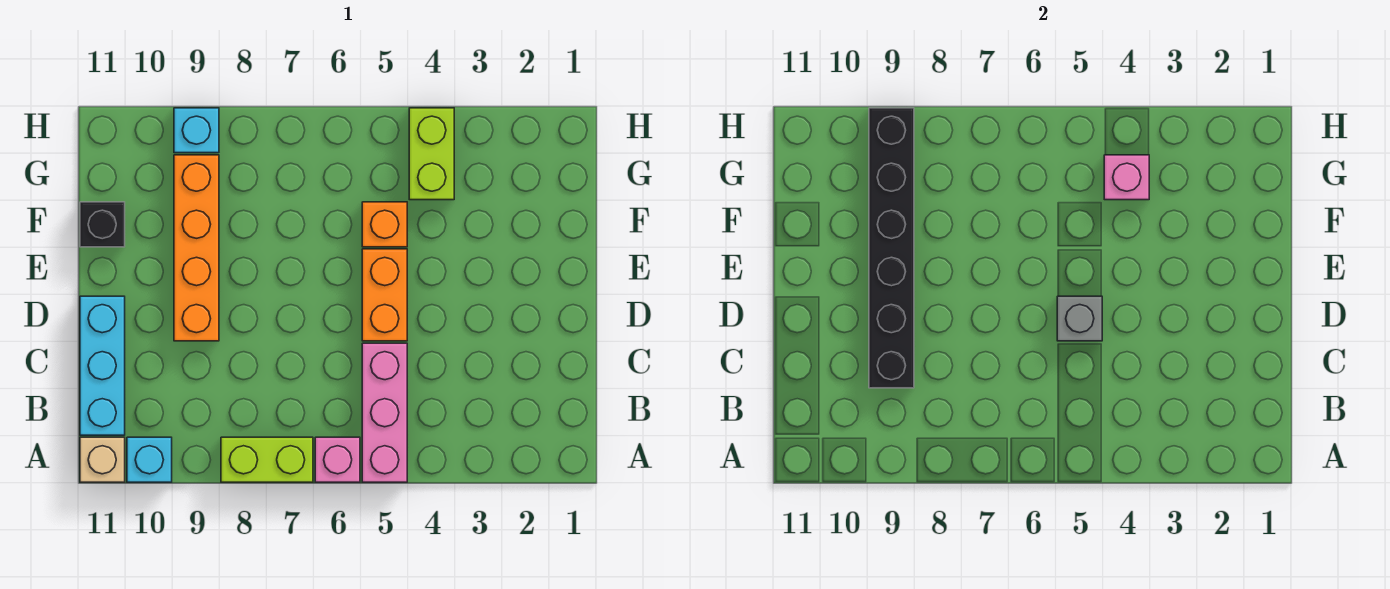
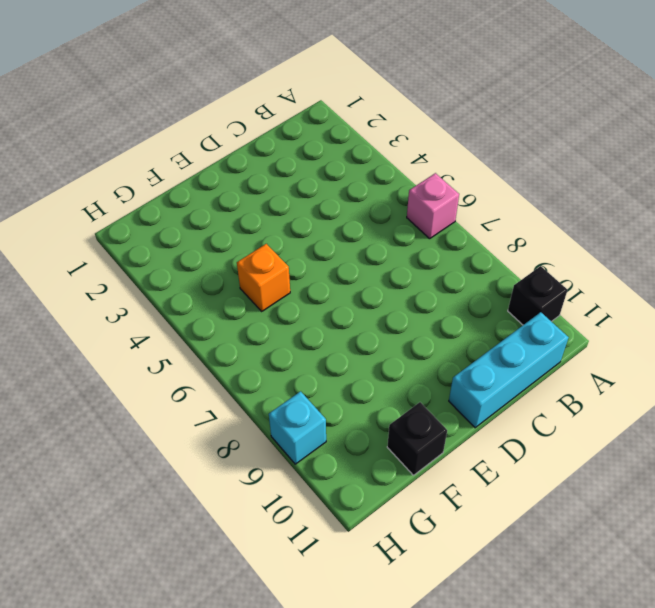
black 1x1 brick [508,266,568,325] -> cyan 1x1 brick [127,437,172,482]
none -> pink 1x3 brick [362,343,407,482]
none -> lime 1x2 brick [221,437,313,482]
none -> tan 1x1 brick [80,437,125,482]

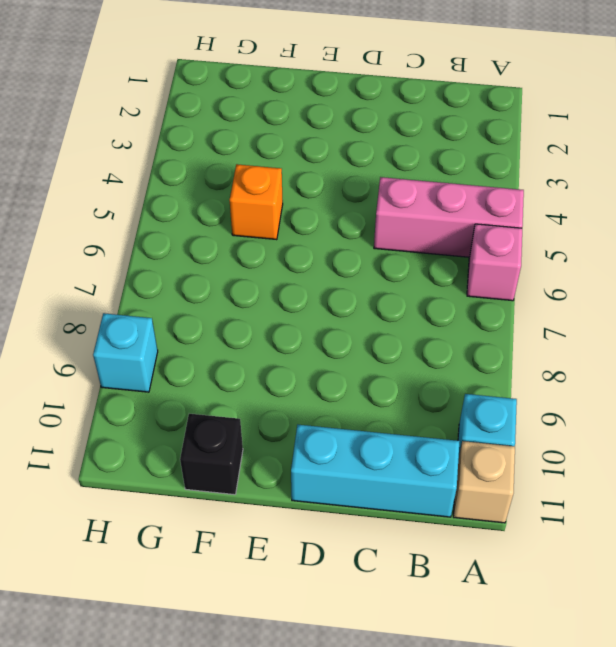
none -> lime 1x2 brick [221,437,313,482]
none -> orange 1x2 brick [362,249,407,341]
none -> orange 1x4 brick [174,155,219,341]

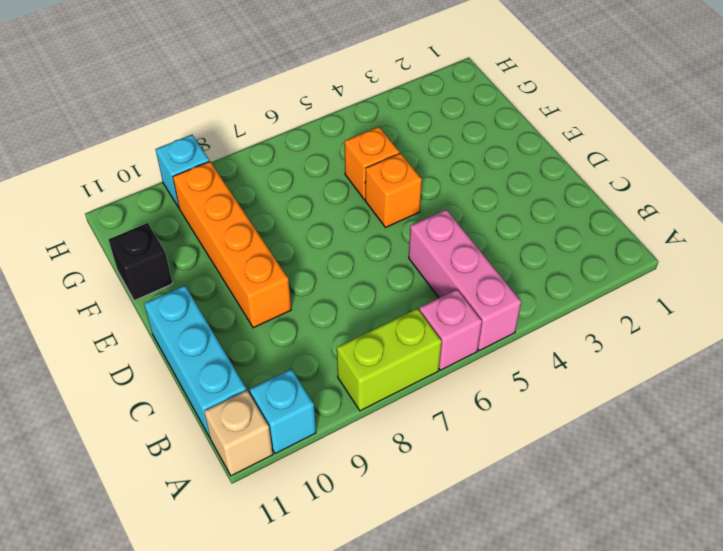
orange 1x1 brick [365,153,422,227] -> orange 1x2 brick [362,249,407,341]
none -> lime 1x2 brick [409,108,454,200]
none -> black 1x6 brick [869,108,914,388]
none -> grey 1x1 brick [1057,296,1102,341]

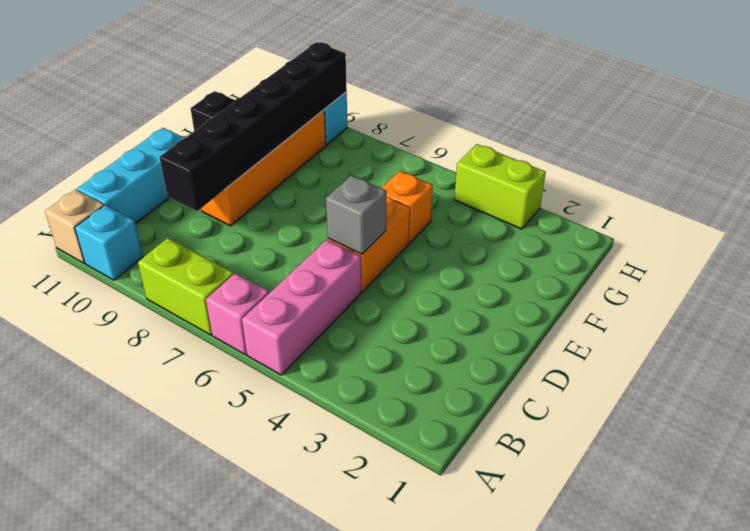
lime 1x2 brick [454,144,546,229] -> lime 1x2 brick turned to [409,108,454,200]
none -> pink 1x1 brick [1104,155,1149,200]

